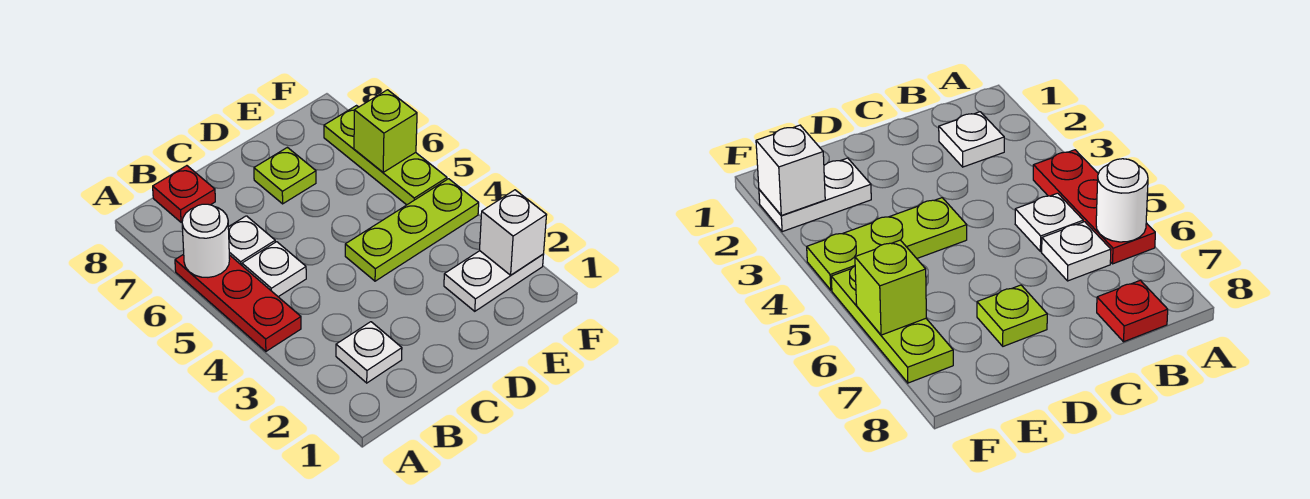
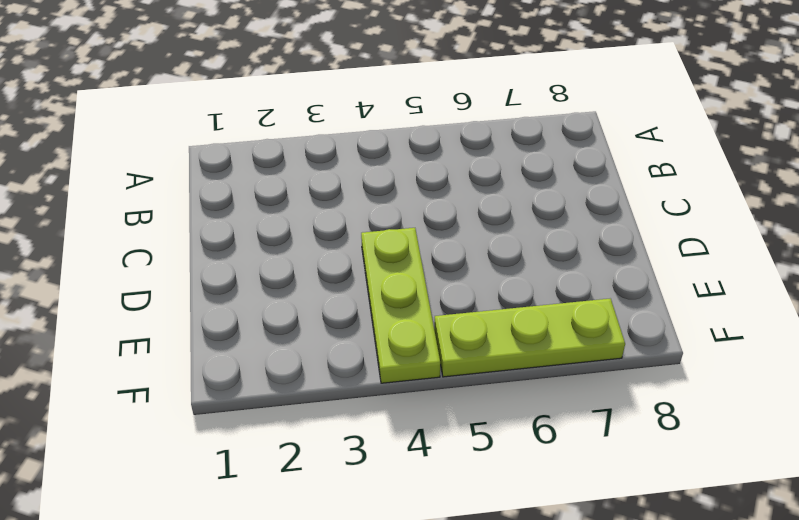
none -> red 1x3 plate [175,254,301,351]
none -> white 1x1 plate [336,322,402,383]
none -> white 1x1 plate [242,242,306,297]

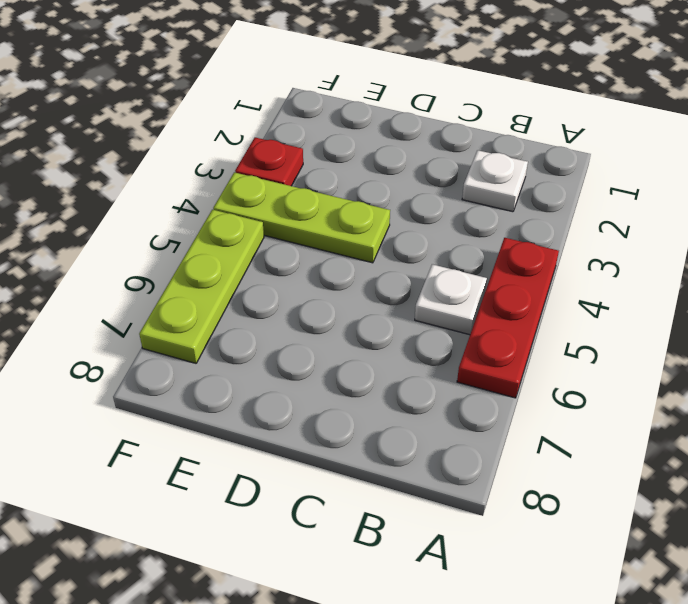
red 1x1 plate [235,137,303,186] -> red 1x1 plate moved to [153,166,215,222]
none -> white 1x1 plate [228,216,275,265]
none -> lime 1x1 plate [254,147,316,204]
none -> white 1x2 plate [444,251,544,311]

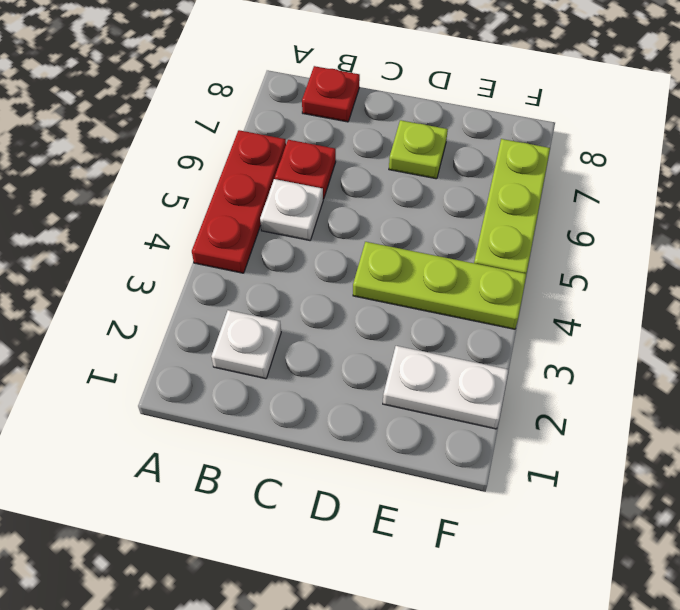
red 1x1 plate [275,140,336,199] -> white 1x1 plate [228,216,275,265]
none -> white 1x1 round brick [182,204,230,277]
none -> white 1x1 brick [480,190,546,275]
none -> lime 1x1 brick [354,90,417,172]

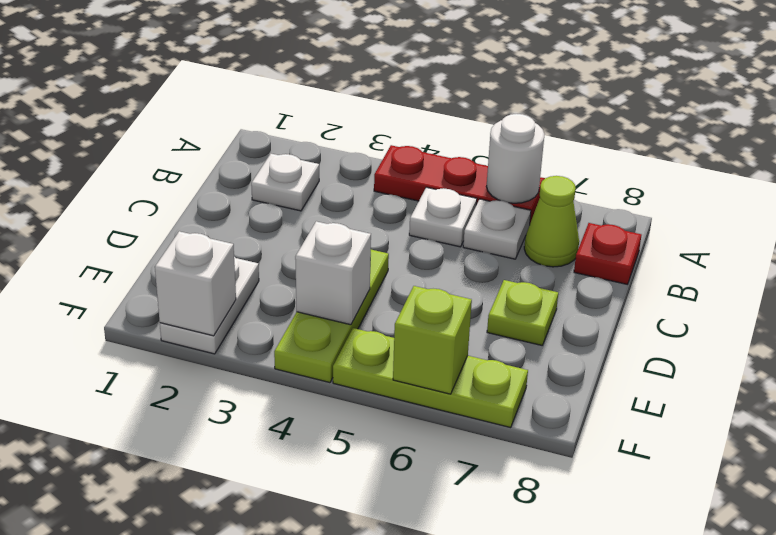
lime 1x1 cone [524,176,579,267] -> none
white 1x1 brick [295,221,371,325] -> none

